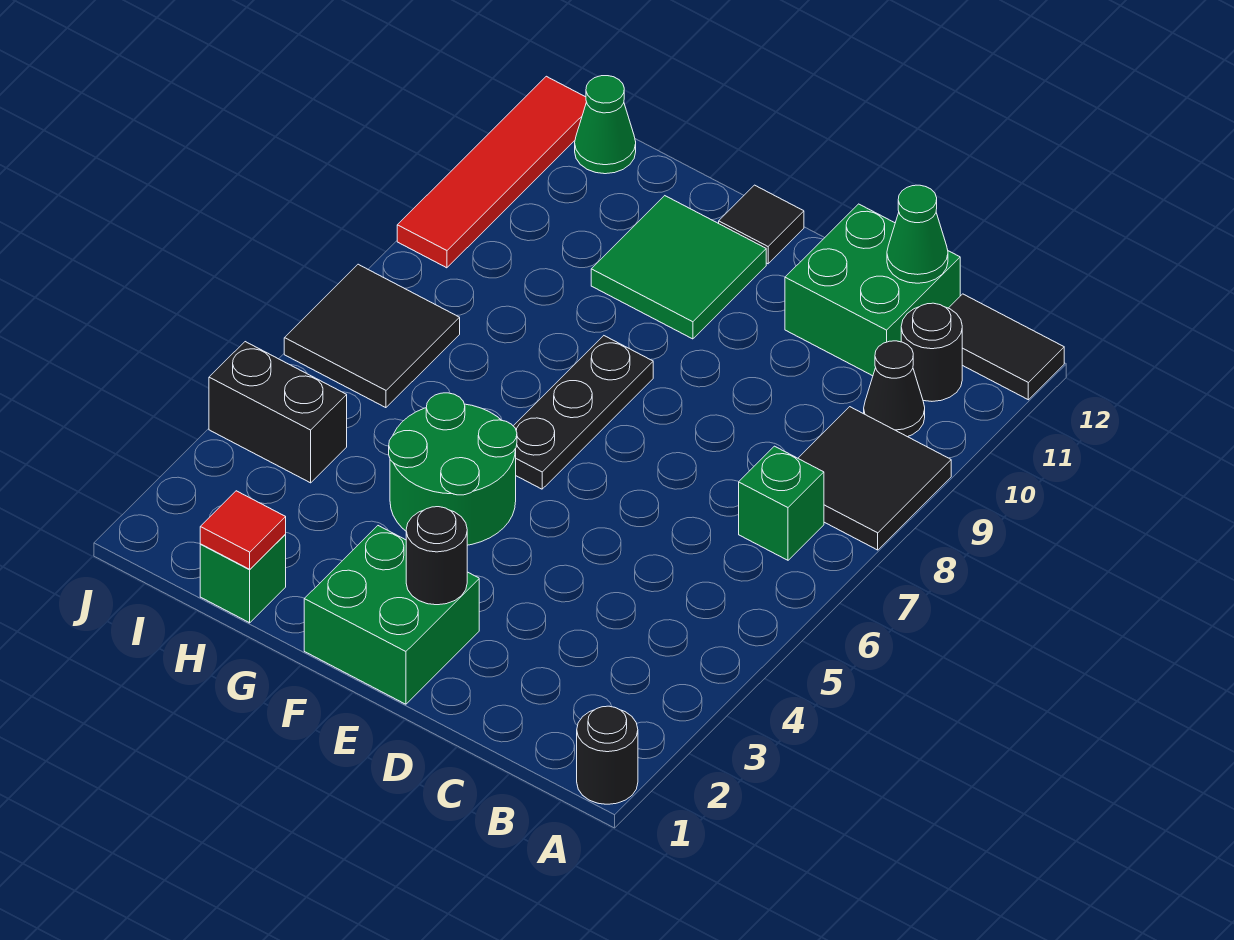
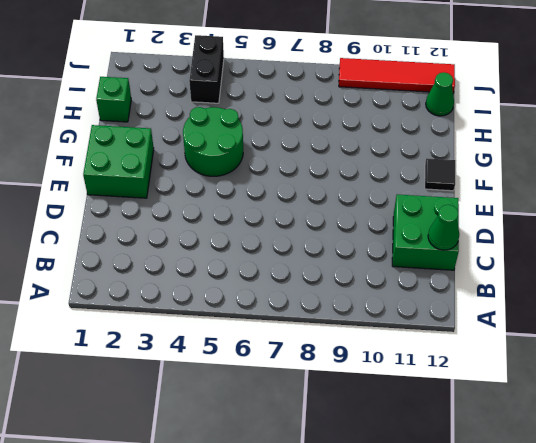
none -> black 1x1 round brick [577,706,638,804]
none -> black 2x2 tile [798,407,951,550]
none -> black 1x2 tile [949,294,1064,400]

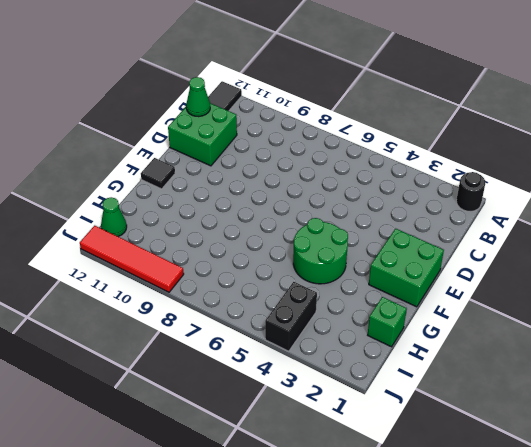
none -> black 2x2 tile [798,407,951,550]
none -> green 1x1 brick [739,446,824,560]
none -> black 1x1 cone [864,341,925,437]

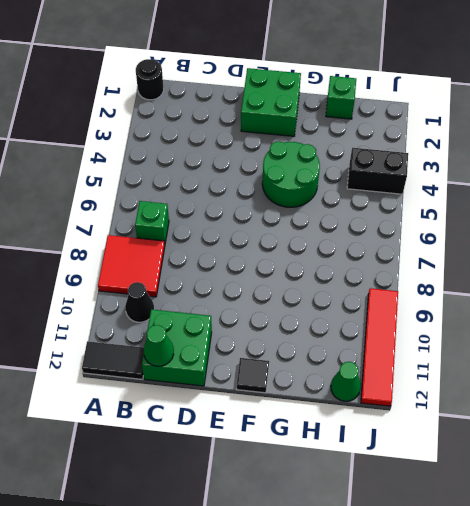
red 2x2 tile [98,235,165,297] -> black 2x2 tile [798,407,951,550]
none -> black 1x1 round brick [901,303,962,401]
none -> black 1x3 plate [514,336,653,489]
none -> green 2x2 tile [591,196,766,339]

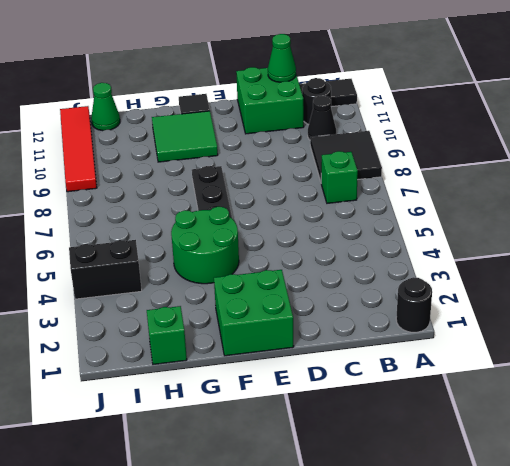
none -> black 2x2 tile [284,264,460,408]
none -> black 1x1 round brick [406,507,467,605]
none -> red 1x1 tile [200,491,286,569]

